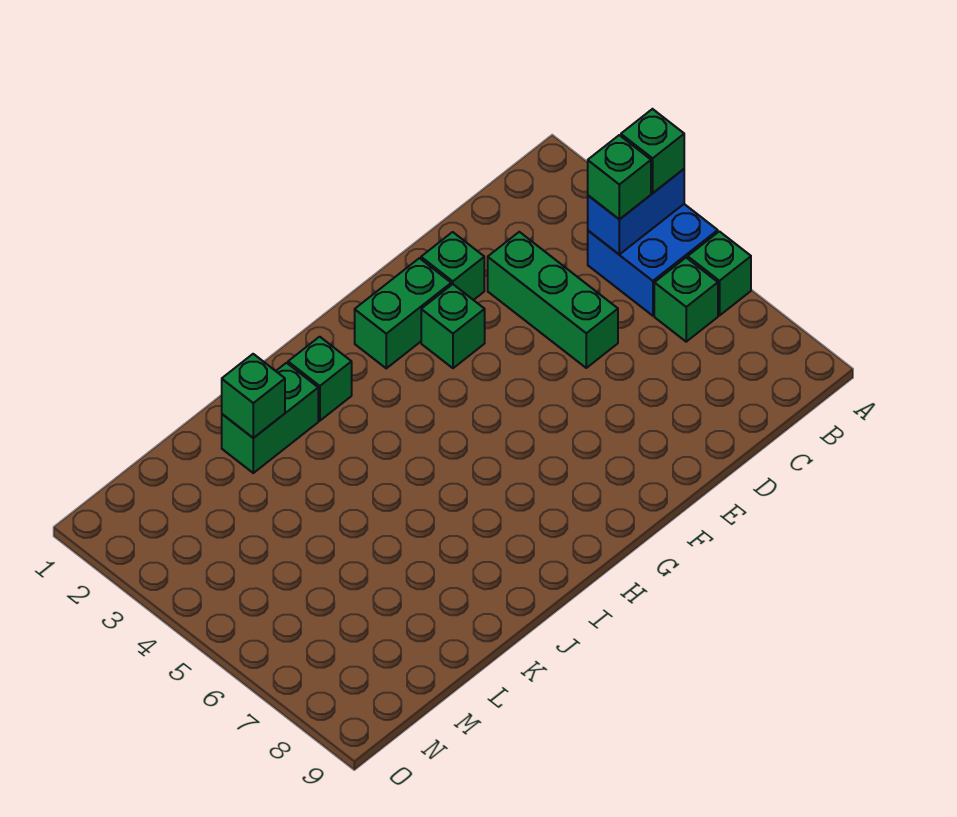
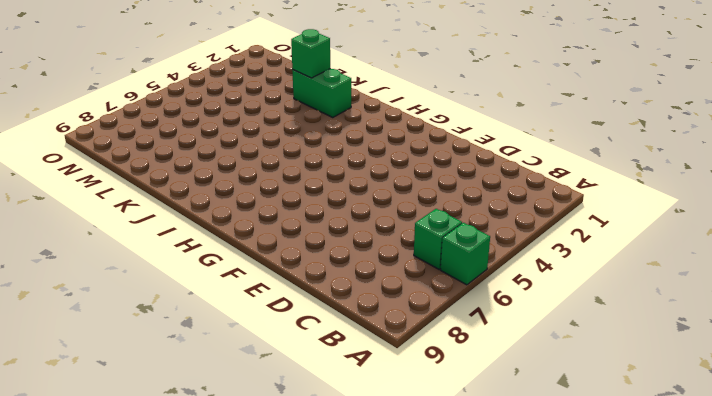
none -> blue 2x2 brick [588,204,718,316]
none -> green 1x3 brick [488,232,618,368]
none -> green 1x1 brick [421,232,484,300]

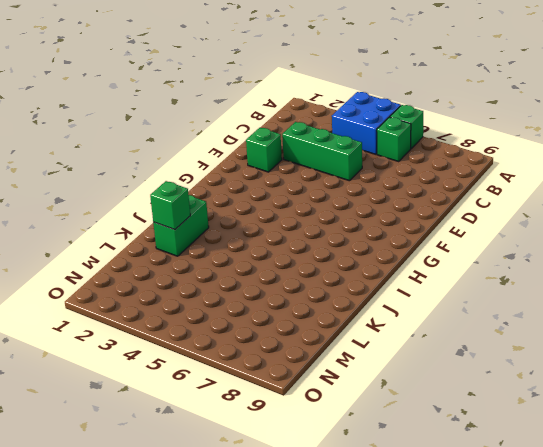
none -> green 1x2 brick [355,258,451,368]
none -> green 1x1 brick [421,284,485,368]
none -> green 1x1 brick [288,337,352,421]

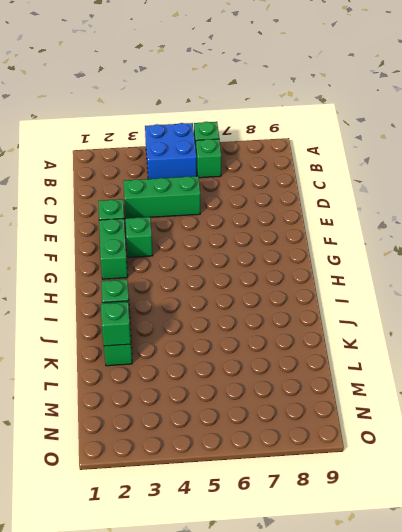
none -> blue 1x2 brick [588,169,684,254]
none -> green 1x1 brick [621,109,684,193]
none -> green 1x1 brick [588,135,651,219]

